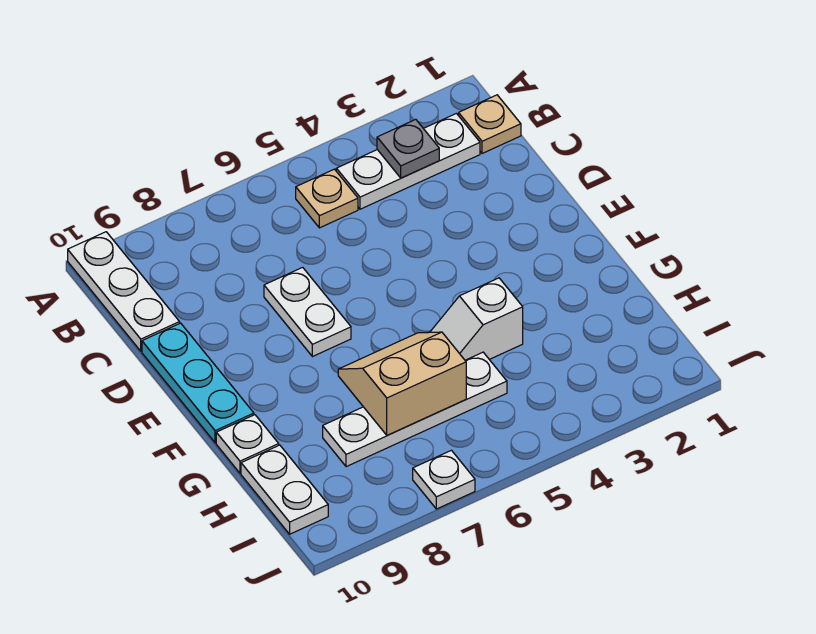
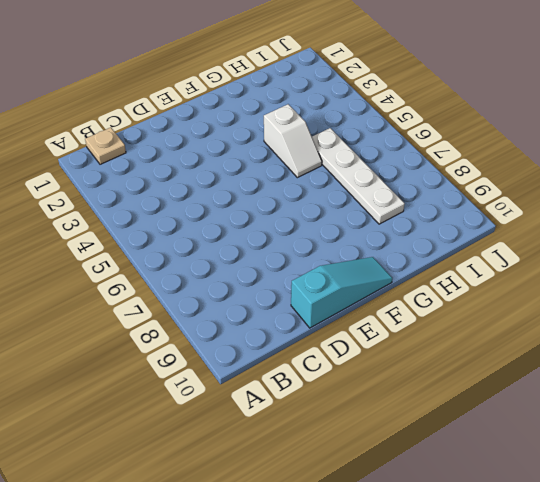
cyan 1x3 slope [291,257,392,328] -> cyan 1x3 plate [142,323,254,443]
none -> white 1x3 plate [68,232,180,351]
none -> white 1x3 plate [336,114,480,209]
none -> tan 1x1 plate [296,169,358,228]

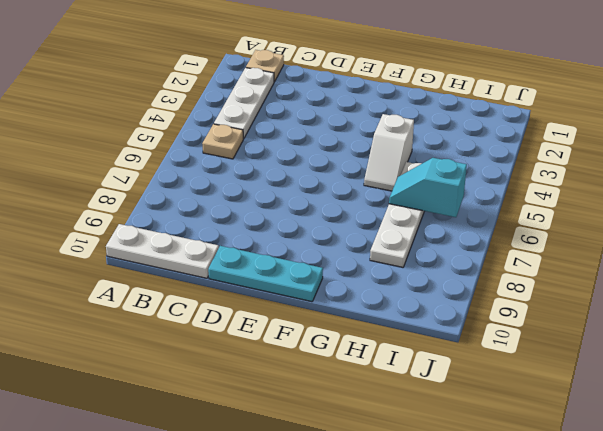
cyan 1x2 slope [389,158,467,217] -> tan 2x2 slope [338,332,466,435]
none -> white 1x2 plate [264,267,351,357]
none -> white 1x1 plate [216,415,279,473]
none -> white 1x2 plate [241,445,328,534]

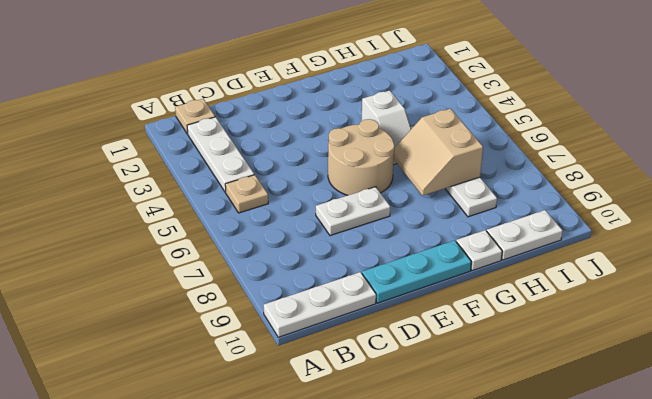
tan 2x2 round brick [328,119,394,195] -> none
none -> white 1x1 plate [413,450,475,509]
none -> grey 1x1 plate [377,119,439,178]

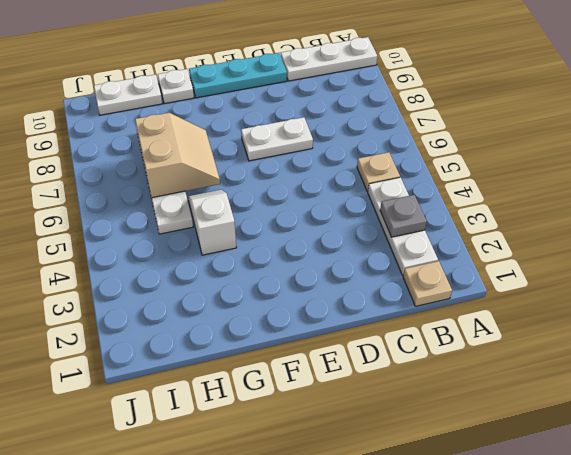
none -> white 1x1 plate [413,450,475,509]

